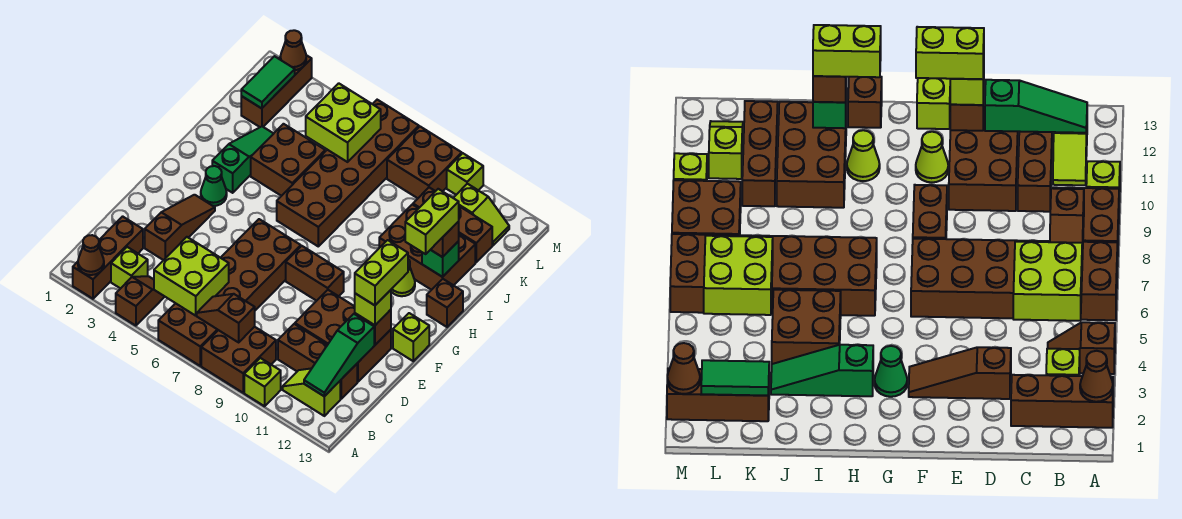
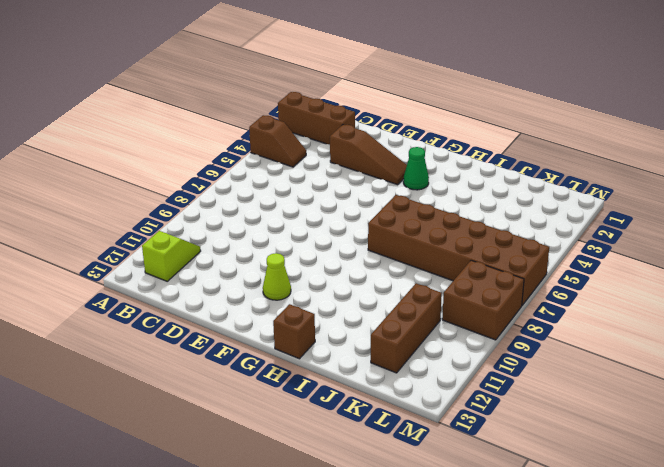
none -> brown 2x6 brick [158,219,301,366]
none -> brown 2x2 brick [201,327,276,393]
none -> lime 1x1 brick [244,358,281,406]
none -> lime 1x1 brick [111,247,148,289]

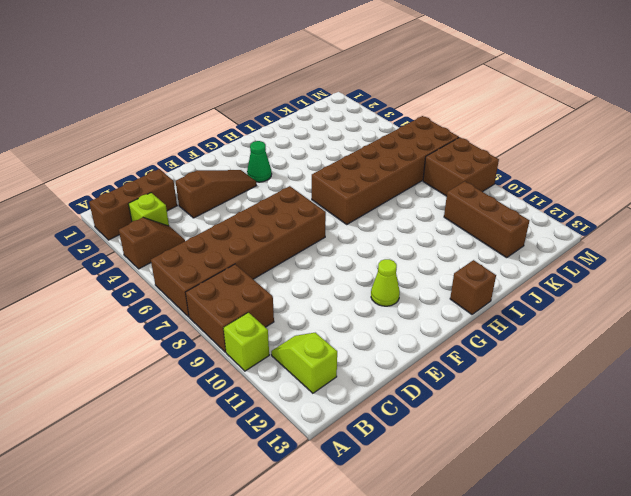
none -> brown 1x3 brick [278,324,357,399]
none -> brown 2x3 brick [295,290,391,382]
none -> brown 1x2 brick [286,246,344,301]
none -> lime 1x1 brick [393,313,429,361]

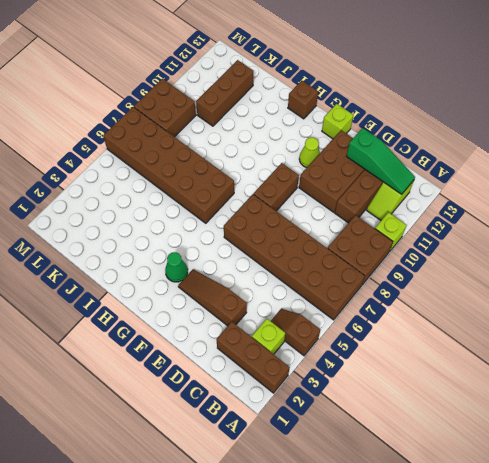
none -> green 1x3 slope [212,127,274,193]
none -> lime 1x1 cone [391,259,415,296]
none -> brown 2x2 brick [251,124,325,196]
none -> brown 2x3 brick [379,204,475,290]

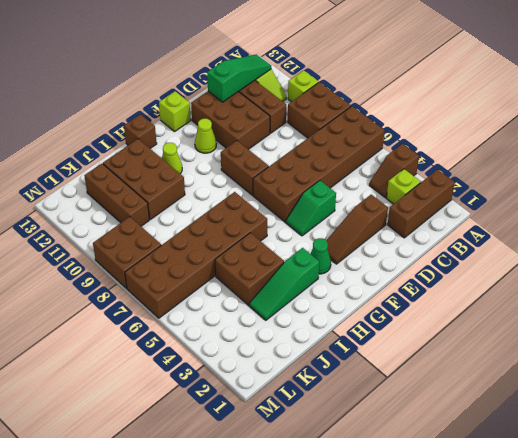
green 1x2 slope [286,180,336,236] -> none
none -> brown 1x3 brick [241,55,312,127]
none -> lime 1x2 slope [454,184,509,245]
none -> lime 1x1 brick [447,153,483,195]
none -> brown 1x1 cone [78,235,104,275]

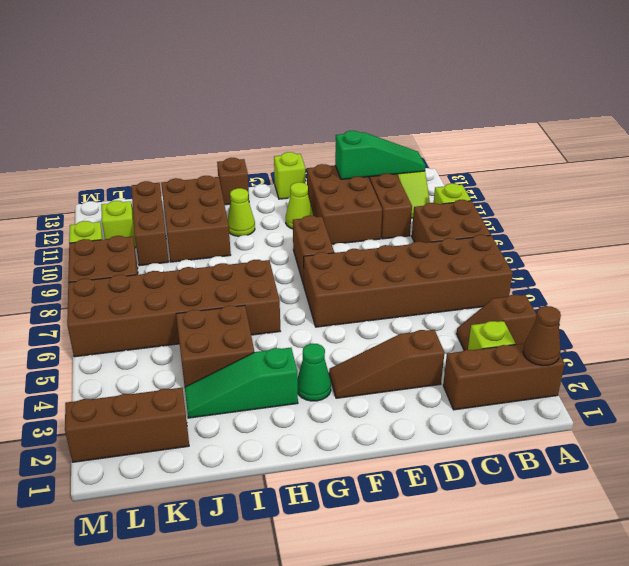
none -> lime 2x2 brick [154,237,229,316]
none -> brown 1x2 slope [197,294,255,342]
none -> brown 1x1 brick [355,310,391,345]
none -> green 1x1 brick [422,241,459,277]

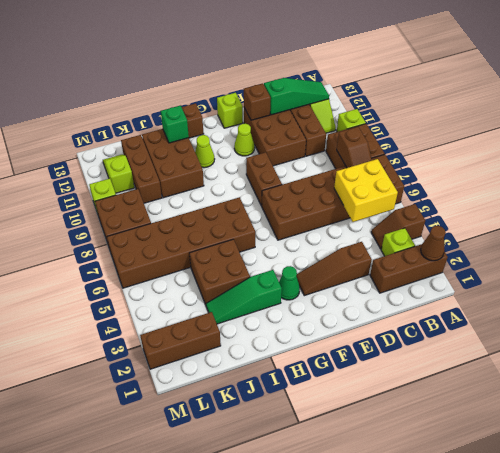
yellow 2x2 brick [334,159,398,222] -> lime 2x2 brick [154,237,229,316]
none -> green 1x2 tile [241,56,295,108]
none -> lime 2x2 brick [306,83,381,162]
none -> brown 1x1 cone [280,30,306,70]
none -> lime 1x1 brick [355,290,391,325]

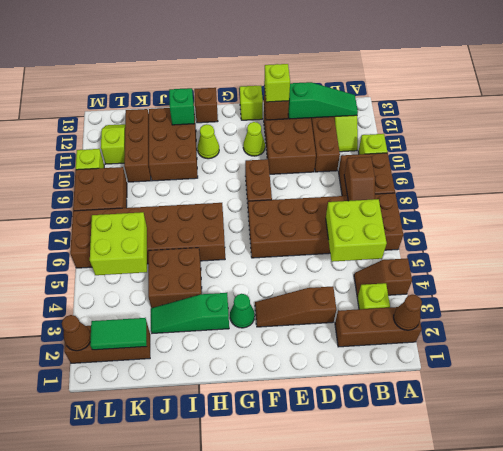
none -> brown 1x1 brick [431,221,459,257]
none -> lime 1x2 brick [355,240,408,305]
none -> lime 1x2 brick [405,189,459,254]

